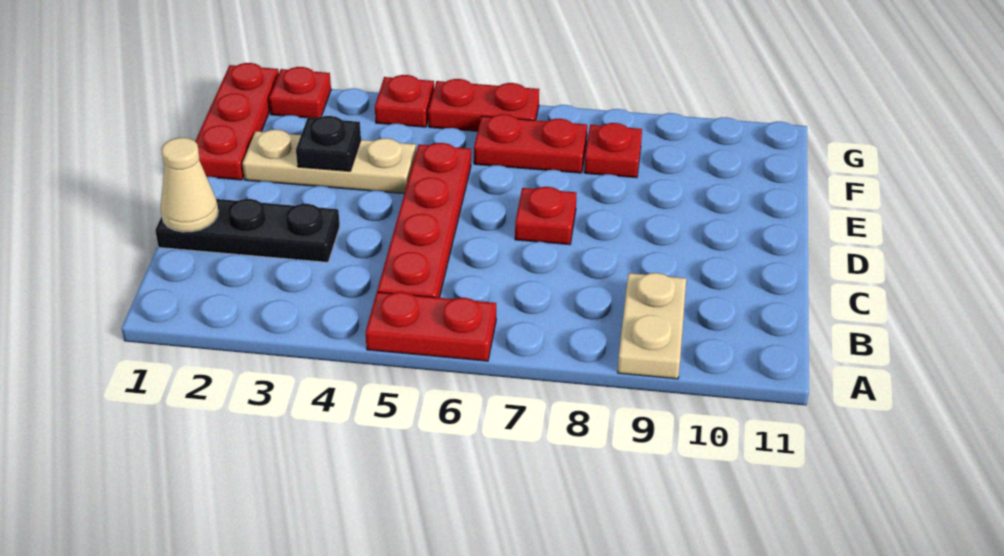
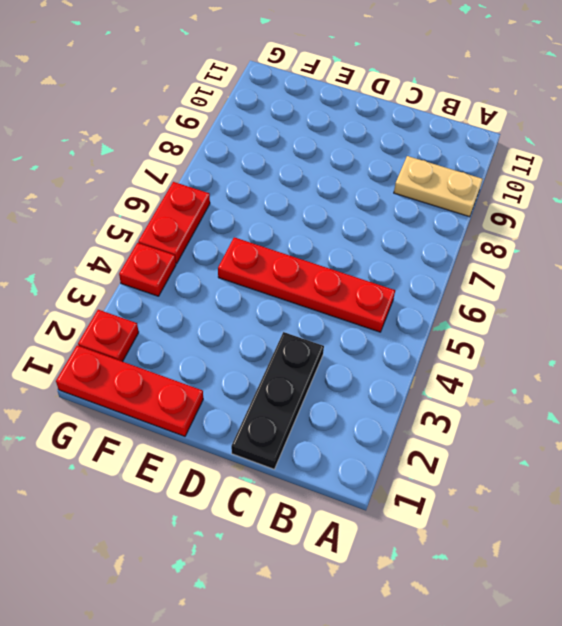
none -> red 1x2 plate [365,292,496,361]
none -> red 1x1 plate [515,187,577,245]
none -> tan 1x3 plate [242,130,416,194]

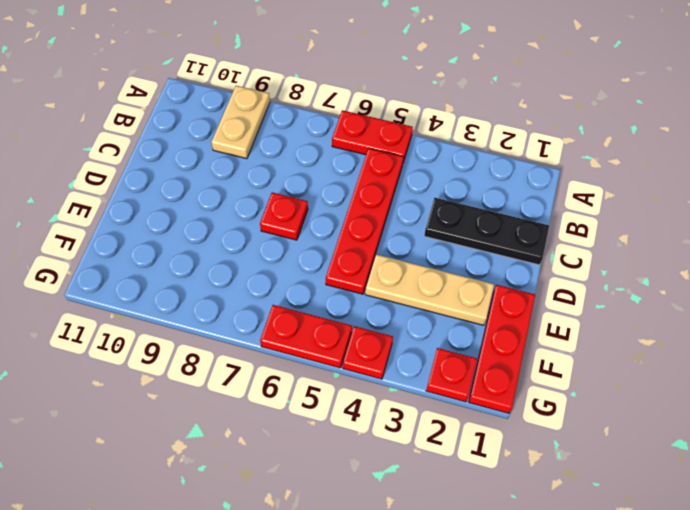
none -> red 1x2 plate [474,114,587,173]
none -> red 1x1 plate [584,123,642,178]
none -> tan 1x1 cone [160,138,218,232]

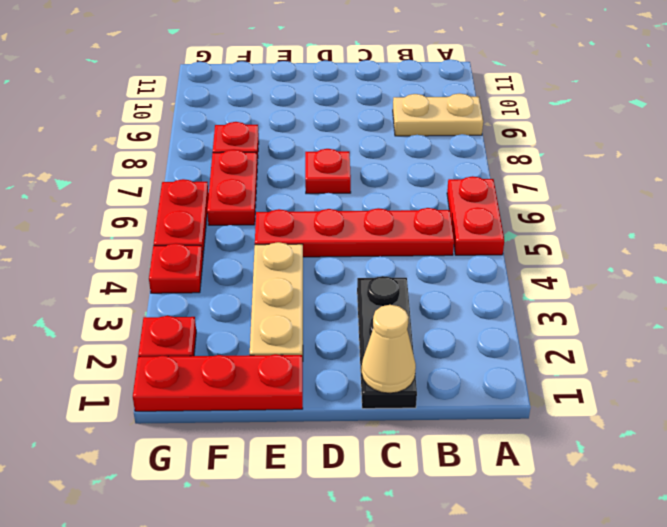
none -> black 1x1 plate [296,116,361,171]

